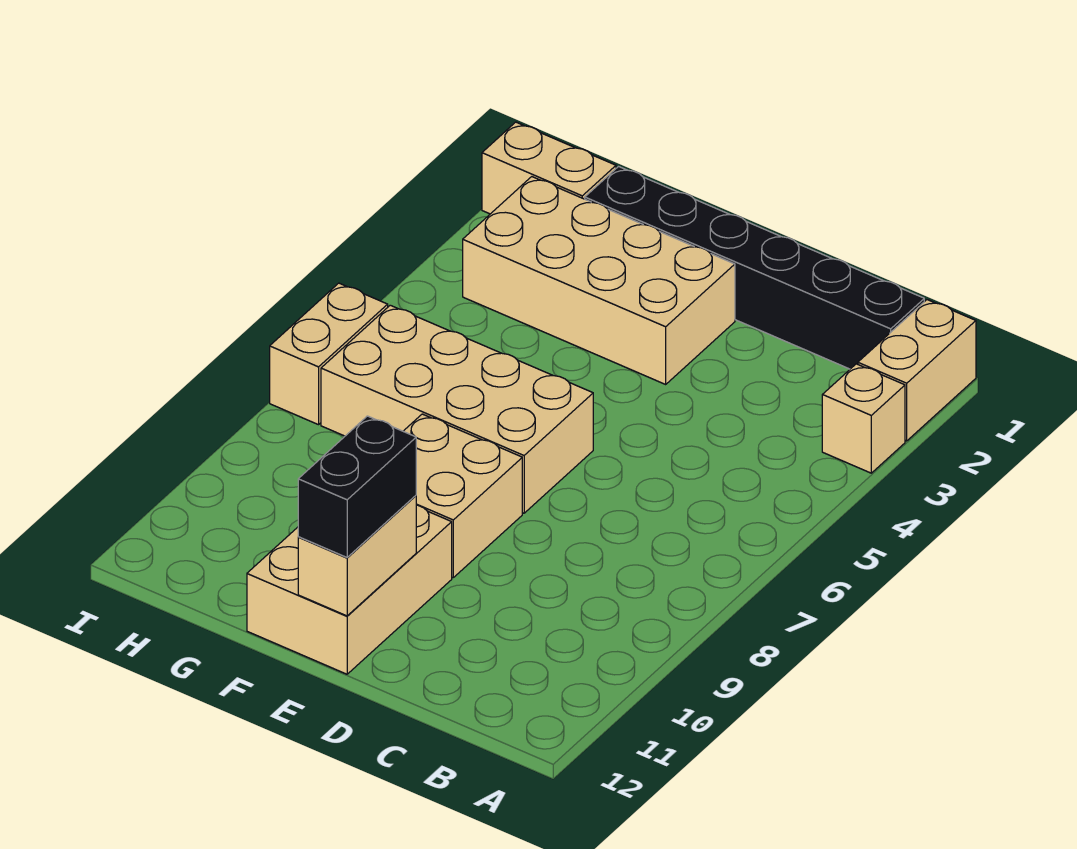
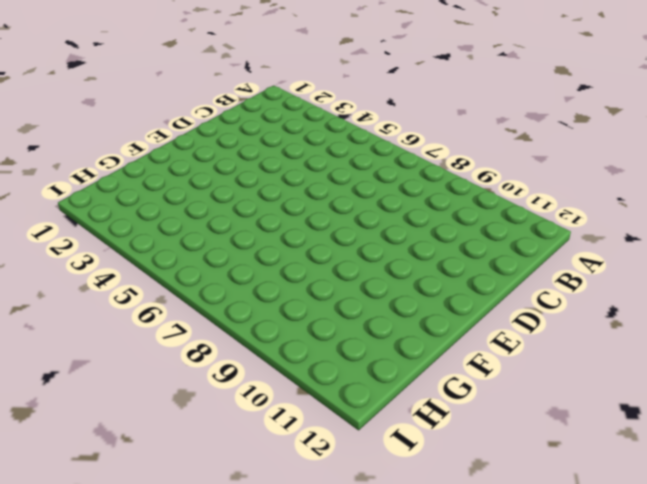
none -> tan 1x2 brick [858,300,976,441]
none -> tan 1x1 brick [822,364,905,473]

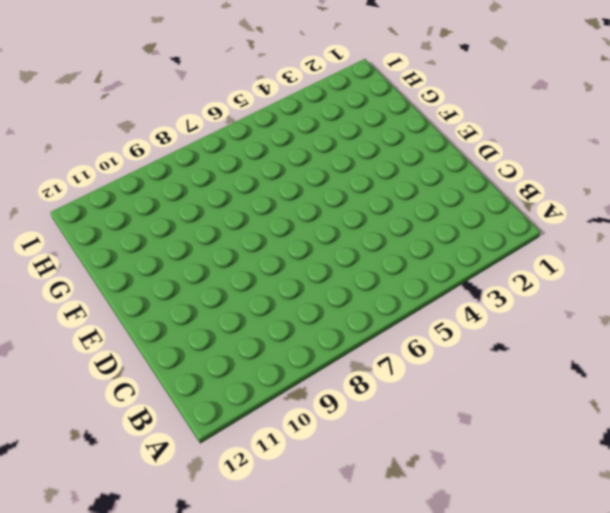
none -> tan 1x2 brick [858,300,976,441]
none -> tan 1x1 brick [822,364,905,473]

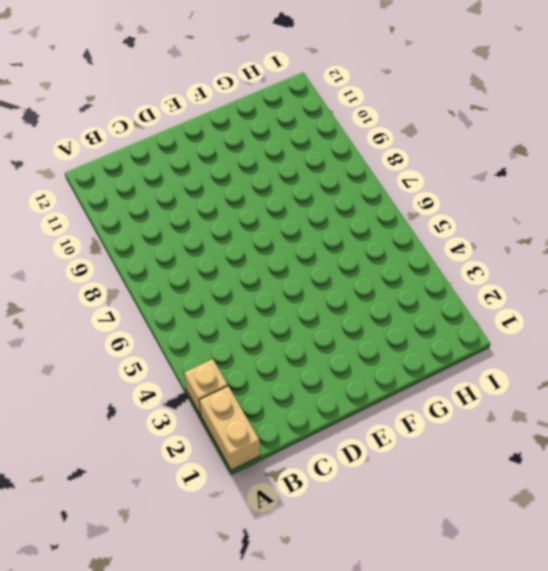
none -> black 1x6 brick [585,167,924,369]
none -> tan 2x4 brick [463,177,735,384]

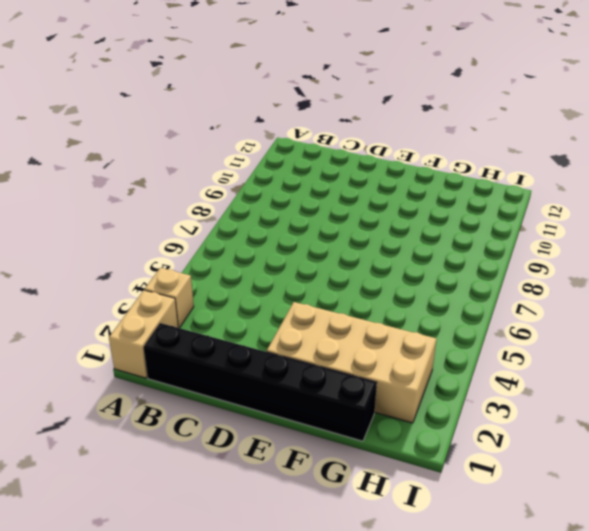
none -> tan 2x4 brick [321,305,593,513]
none -> tan 2x2 brick [403,414,522,578]

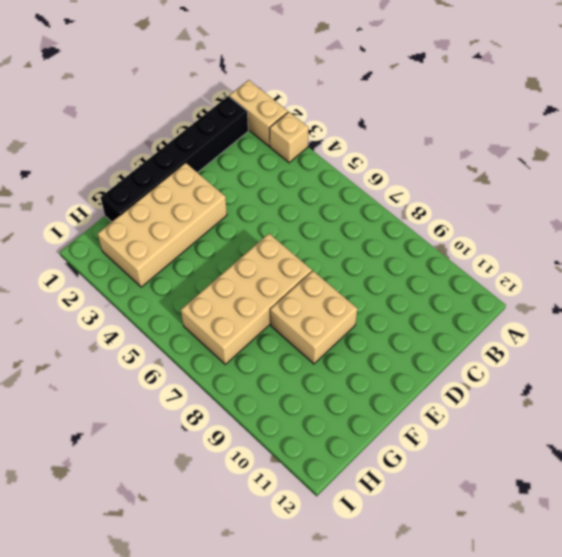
none -> tan 2x3 brick [247,505,452,674]
none -> tan 1x2 brick [482,122,616,214]

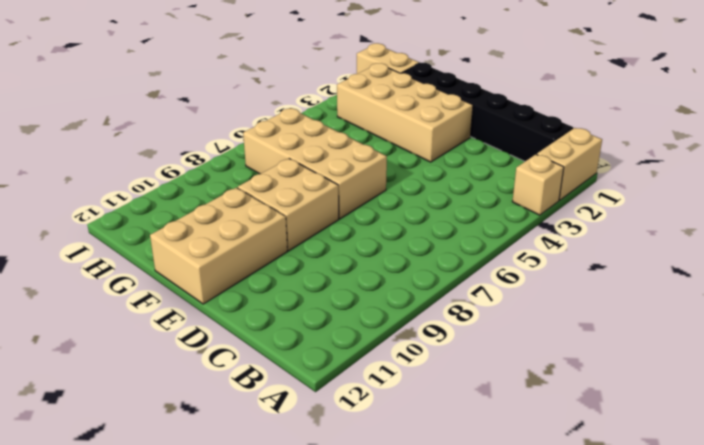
none -> tan 1x2 brick [270,283,388,425]
none -> tan 1x2 brick [298,496,416,616]

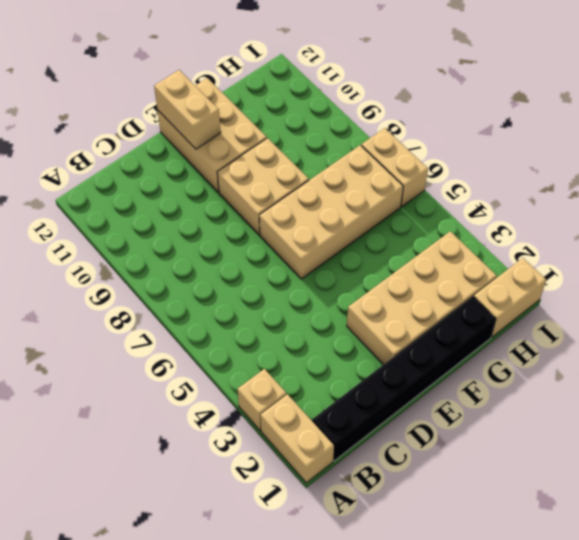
none -> black 1x2 brick [298,416,416,557]

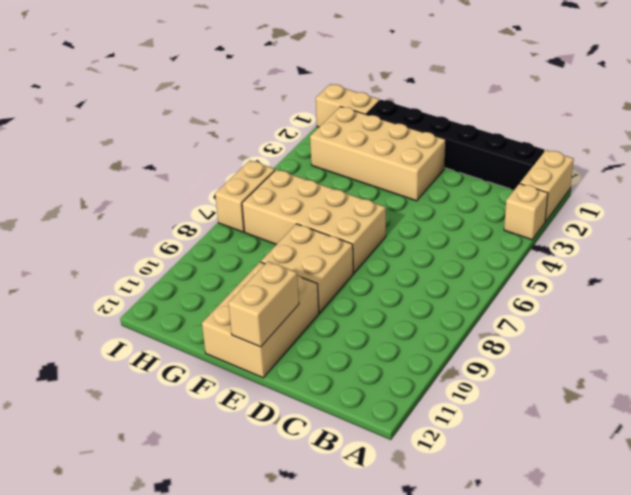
none -> black 1x2 brick [298,416,416,557]

